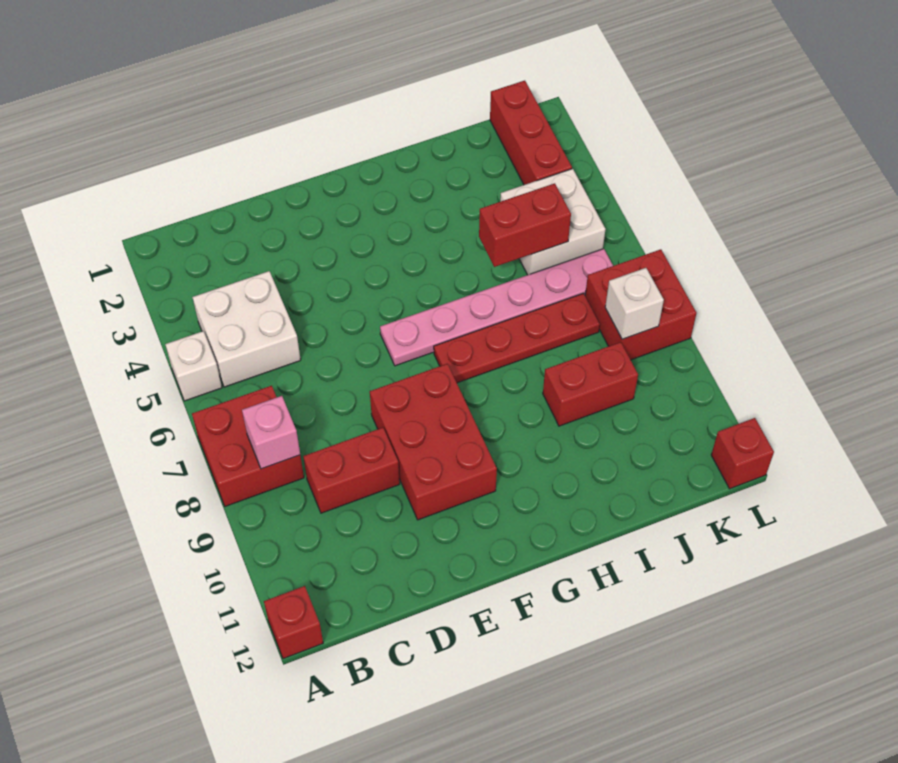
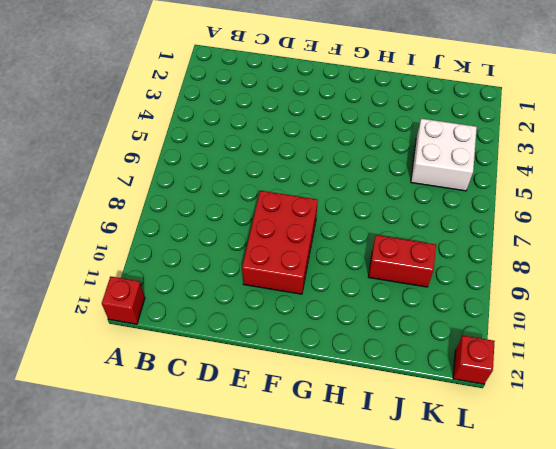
none -> white 1x1 brick [165,331,222,401]
none -> red 2x2 brick [192,386,304,506]
none -> white 2x2 brick [192,271,301,387]

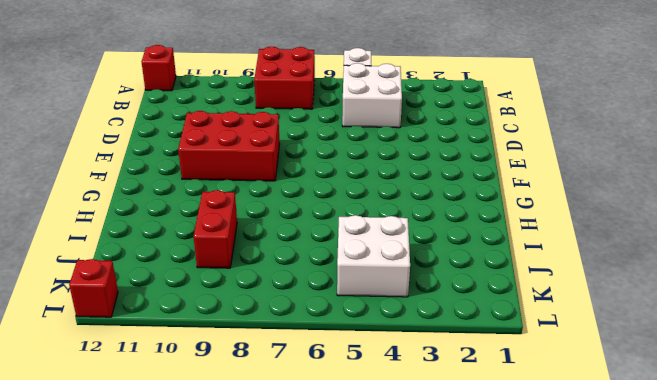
none -> red 1x2 brick [303,428,400,513]
none -> pink 1x6 plate [380,249,613,366]
none -> red 1x4 plate [434,293,600,383]

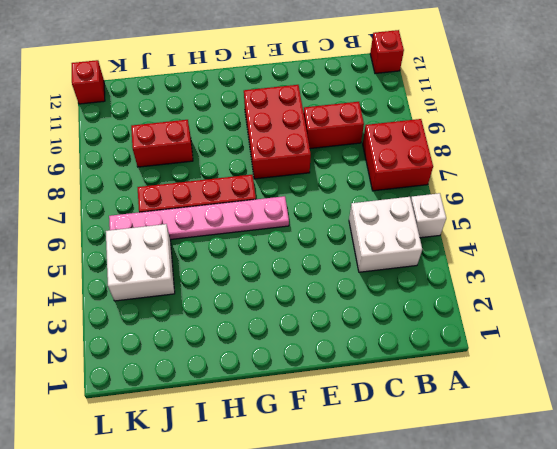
none -> red 1x3 brick [490,81,572,185]
none -> red 2x2 brick [585,249,696,360]
none -> pink 1x1 brick [242,396,300,469]

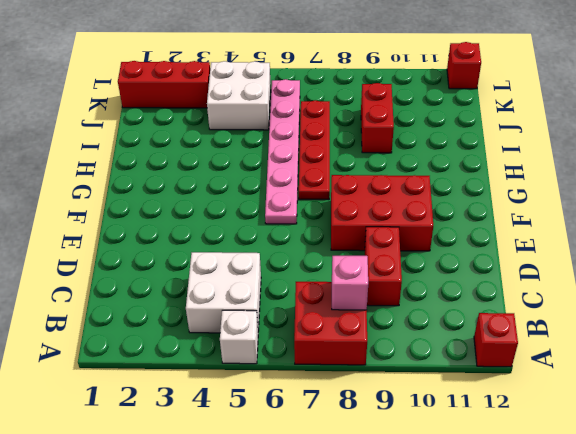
none -> red 2x2 brick [585,249,696,360]
none -> red 1x2 brick [479,183,571,267]
none -> white 1x1 brick [605,268,664,339]

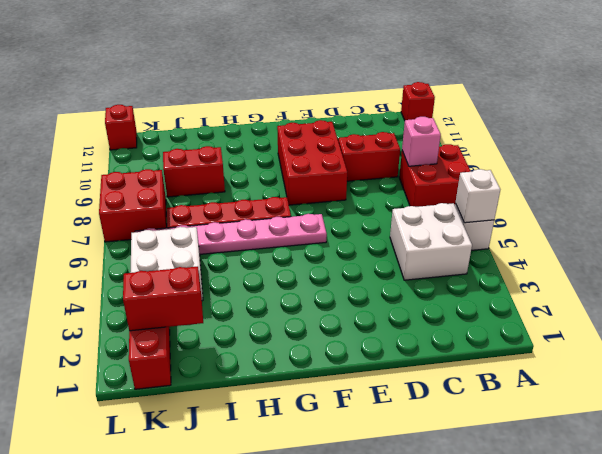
white 1x1 brick [455,169,500,223] -> white 1x1 brick moved to [605,268,664,339]
red 1x2 brick [123,267,203,331] -> red 1x2 brick moved to [479,183,571,267]

